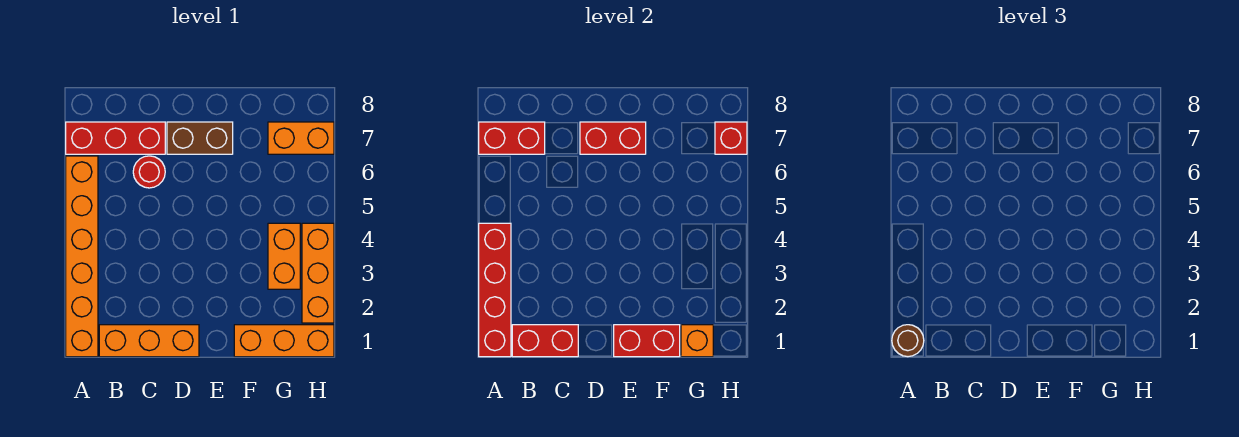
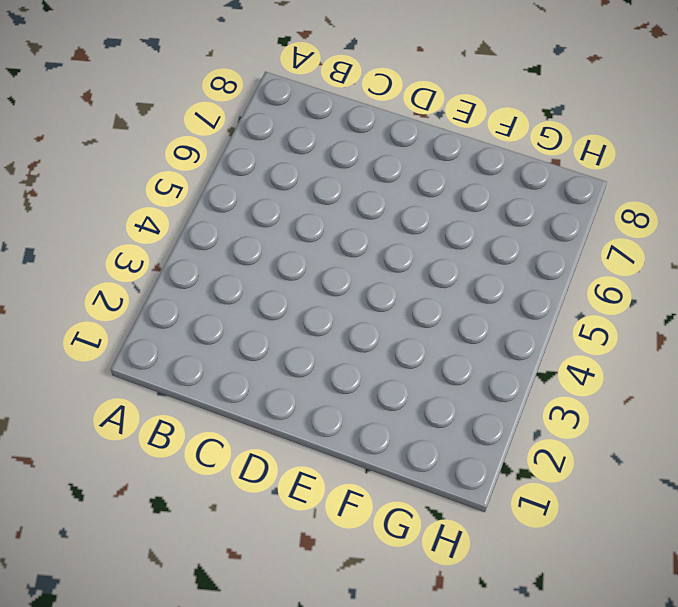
none -> orange 1x6 brick [66,156,98,357]
none -> red 1x3 brick [66,122,165,154]
none -> orange 1x3 brick [99,325,199,357]

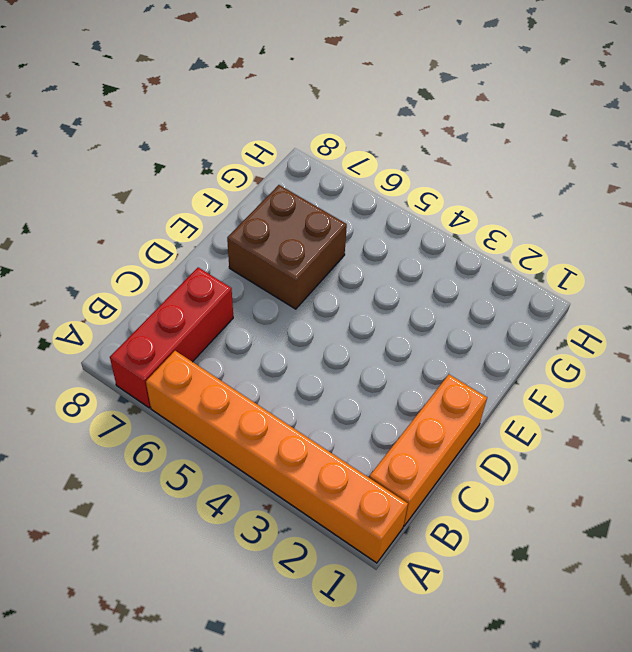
brown 2x2 brick [227,185,347,309] -> brown 1x2 brick [167,122,233,154]
none -> red 1x1 round brick [133,156,165,188]
none -> orange 1x3 brick [234,325,334,357]
none -> orange 1x2 brick [268,223,300,289]

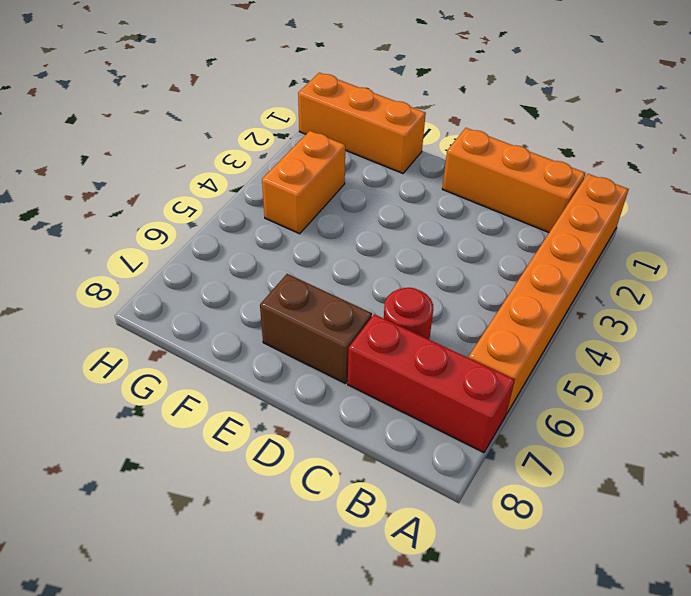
none -> orange 1x2 brick [268,122,334,154]
none -> orange 1x3 brick [302,223,334,323]
none -> red 1x4 brick [479,223,511,357]

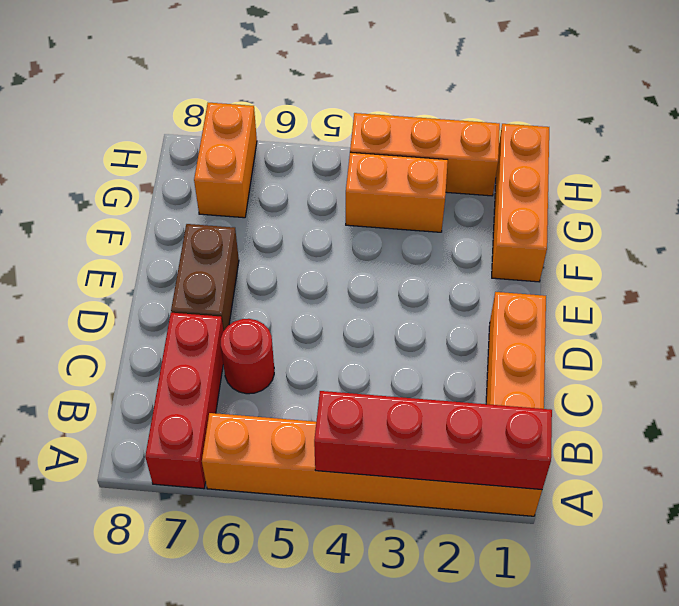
none -> red 1x2 brick [479,122,545,154]
none -> red 1x2 brick [512,325,578,357]
none -> red 1x2 brick [580,122,646,154]

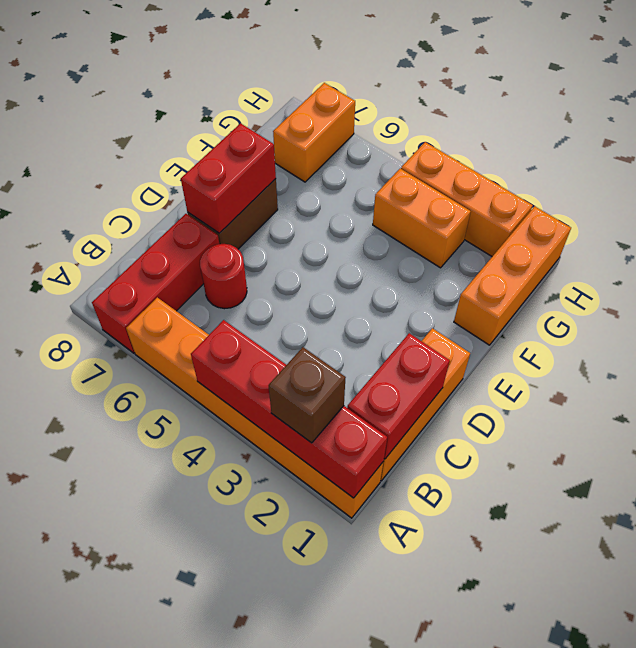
brown 1x1 brick [269,347,346,443] -> none
none -> red 1x2 brick [479,122,545,154]
none -> red 1x2 brick [614,325,680,357]
none -> orange 1x1 brick [681,325,713,357]

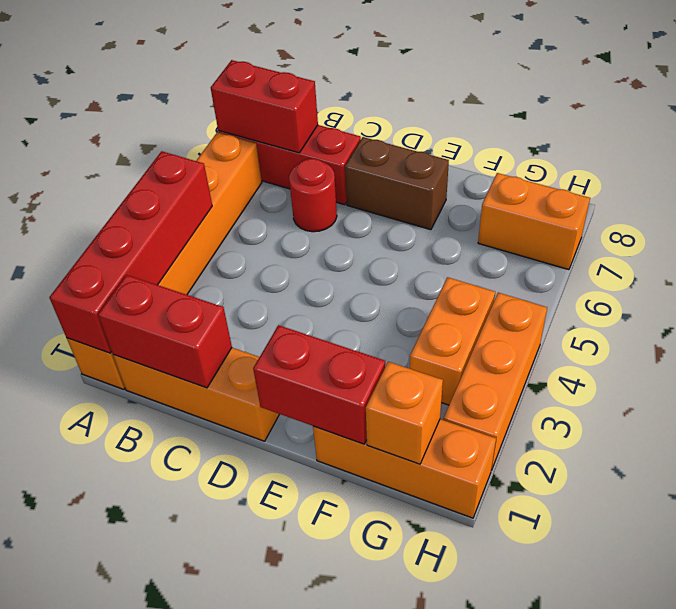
none -> red 1x2 brick [580,122,646,154]
none -> red 1x1 brick [715,122,747,154]
none -> brown 1x1 round brick [892,325,924,357]

